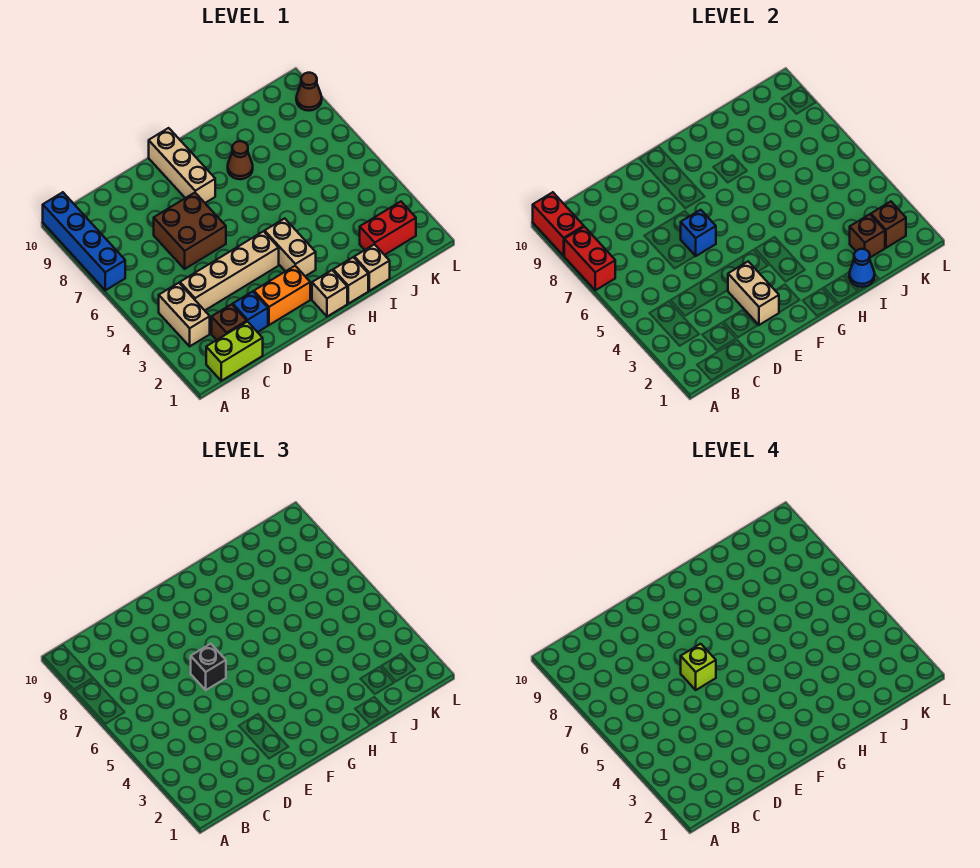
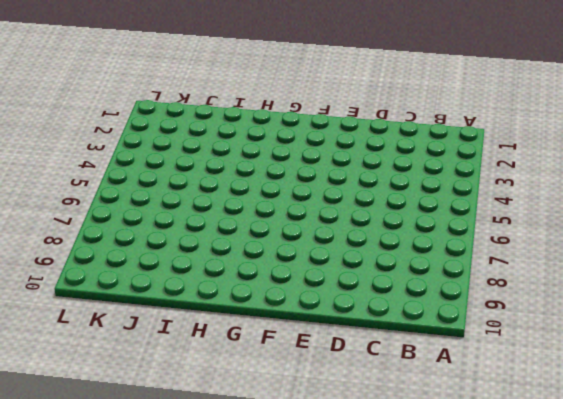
none -> blue 1x4 brick [43,192,125,290]
none -> lime 1x2 brick [206,321,263,381]
none -> tan 1x2 brick [159,283,210,346]

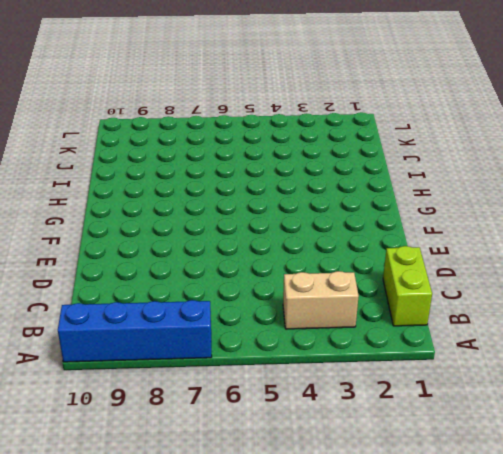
none -> brown 1x1 brick [212,304,247,340]
none -> tan 1x4 brick [180,231,279,310]
none -> blue 1x1 brick [233,292,268,332]

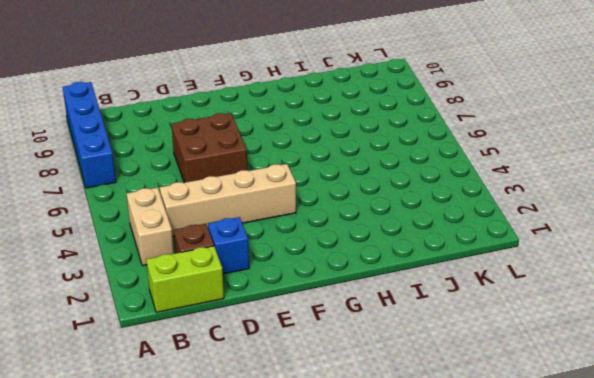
none -> orange 1x2 brick [254,266,310,325]
none -> tan 1x3 brick [149,128,215,203]
none -> tan 1x1 brick [312,270,347,317]

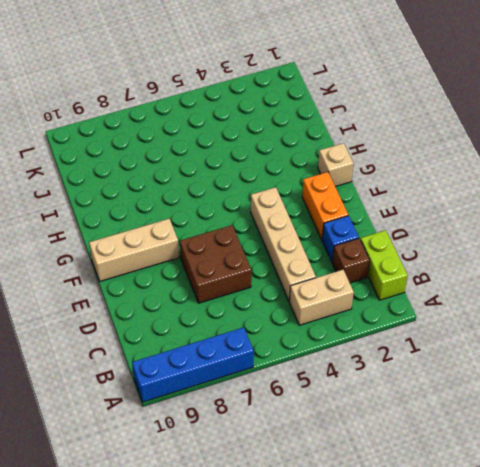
none -> tan 1x2 brick [265,218,316,276]
none -> tan 1x1 brick [333,257,368,304]
none -> brown 1x1 cone [228,141,253,179]

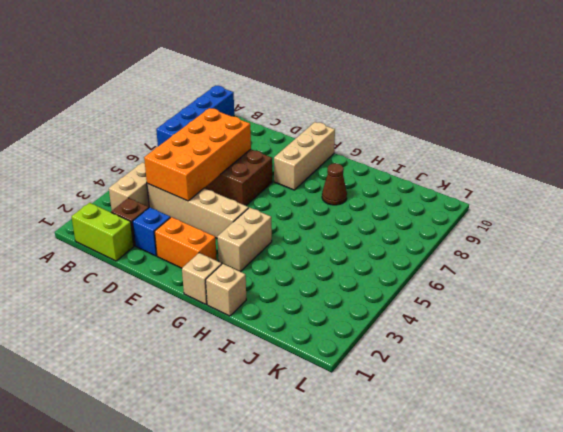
orange 2x4 brick [144,108,251,201] -> none
none -> tan 1x1 brick [354,244,390,291]
none -> red 1x2 brick [360,202,416,255]
none -> brown 1x1 cone [296,73,322,111]

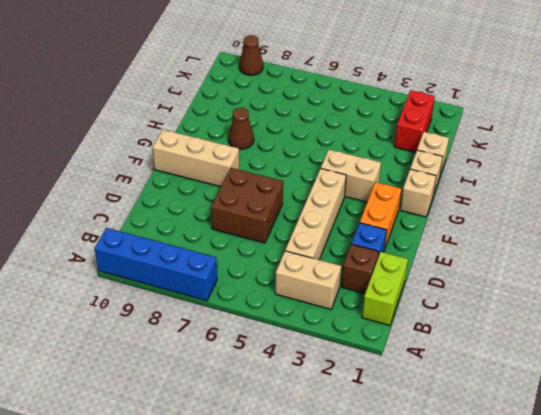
none -> red 1x2 brick [564,227,615,290]
none -> red 1x2 brick [533,192,584,256]
none -> tan 1x2 brick [728,262,779,325]

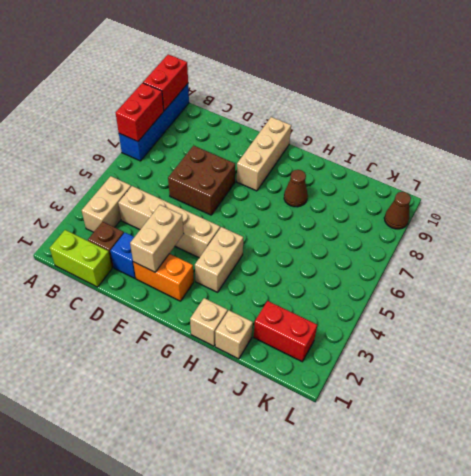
none -> tan 1x1 brick [312,270,347,317]
none -> blue 1x1 brick [681,210,716,256]
none -> blue 1x1 cone [849,249,875,287]

